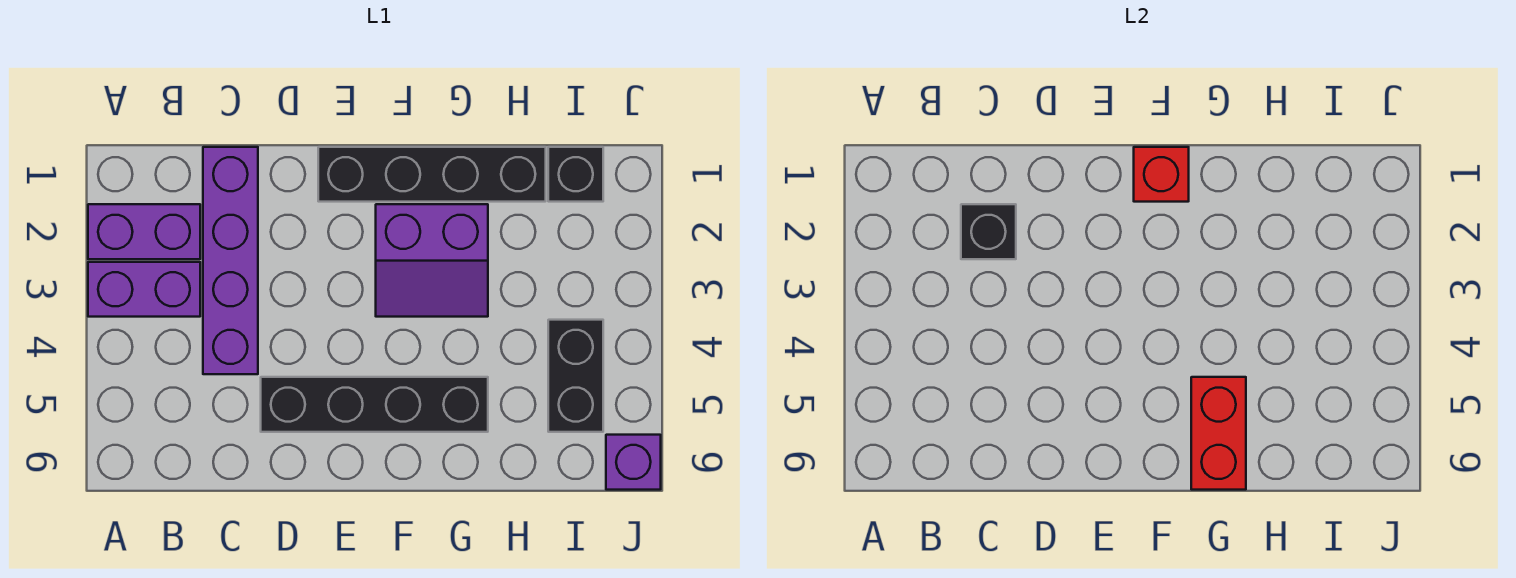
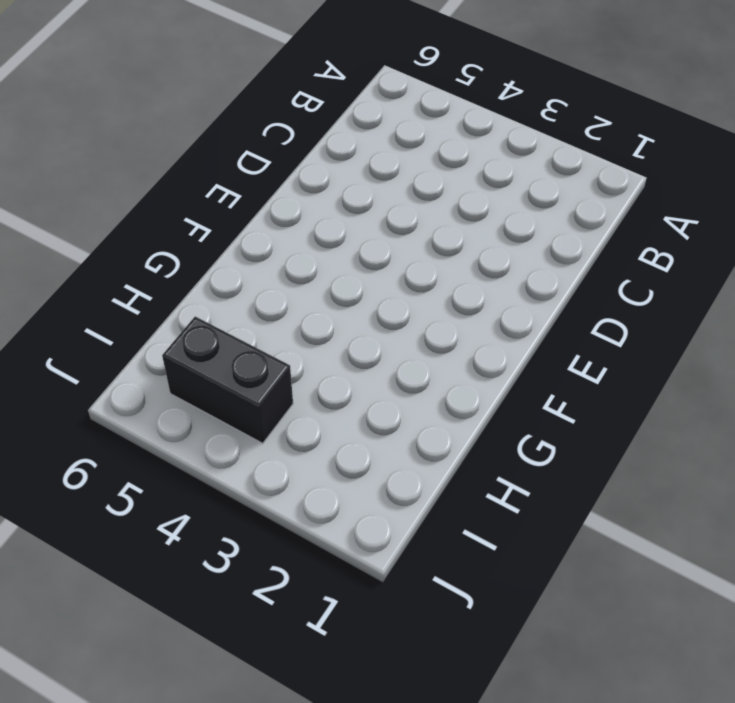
none -> purple 1x2 brick [88,204,200,259]
none -> purple 1x2 brick [88,262,200,317]
none -> purple 1x4 brick [203,147,258,374]

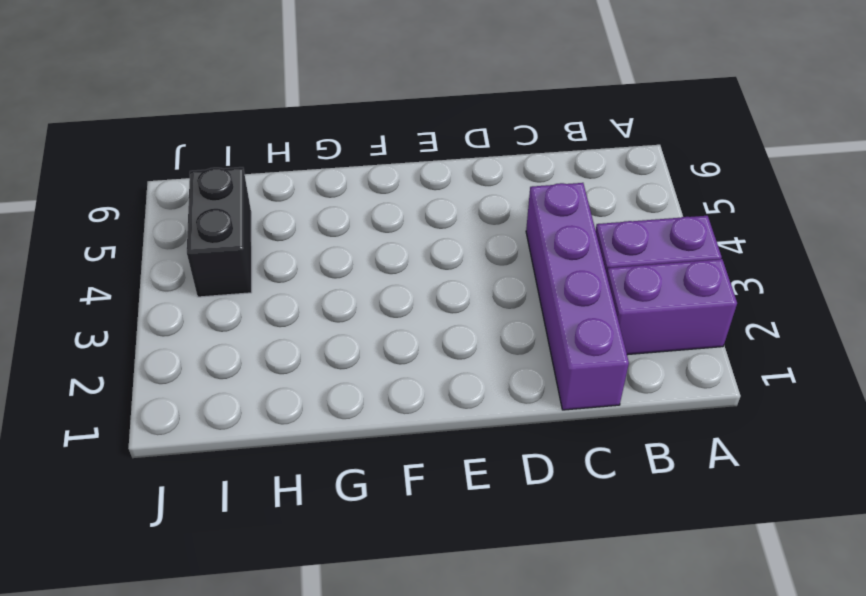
none -> black 1x4 brick [261,377,488,432]
none -> black 1x4 brick [318,147,546,202]
none -> purple 2x2 slope [376,204,488,317]

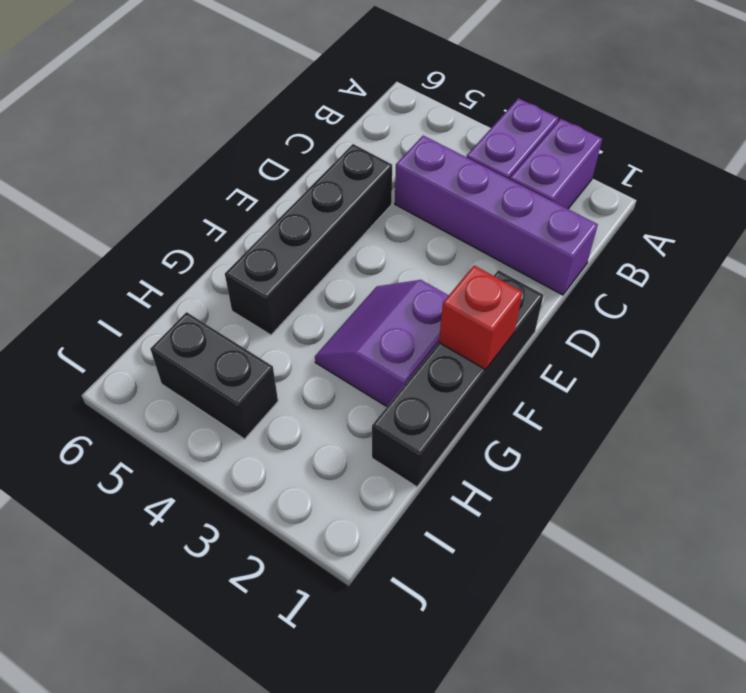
none -> black 1x1 brick [548,147,603,202]
none -> purple 1x1 brick [606,435,661,490]
none -> black 1x1 brick [961,204,1016,259]

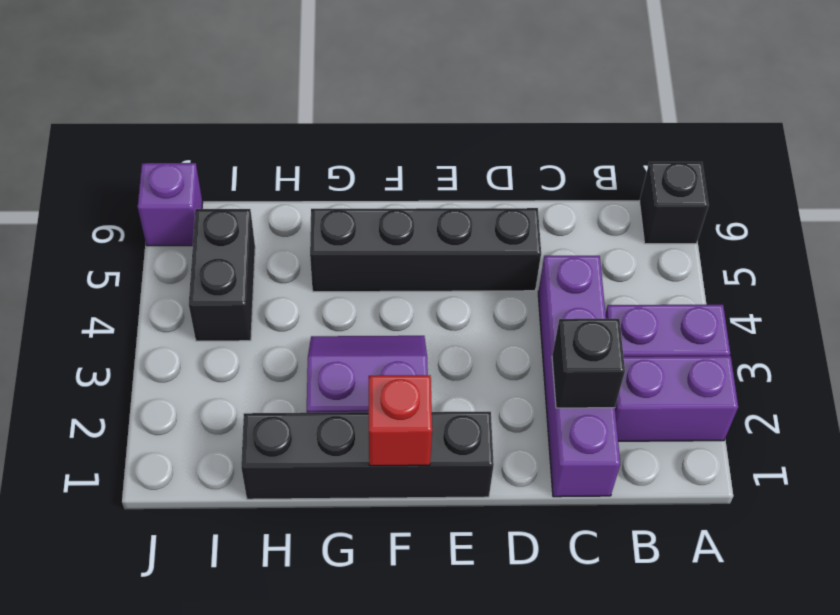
black 1x1 brick [640,162,708,244] -> black 1x1 brick moved to [548,147,603,202]
none -> red 1x2 brick [1191,377,1246,490]

